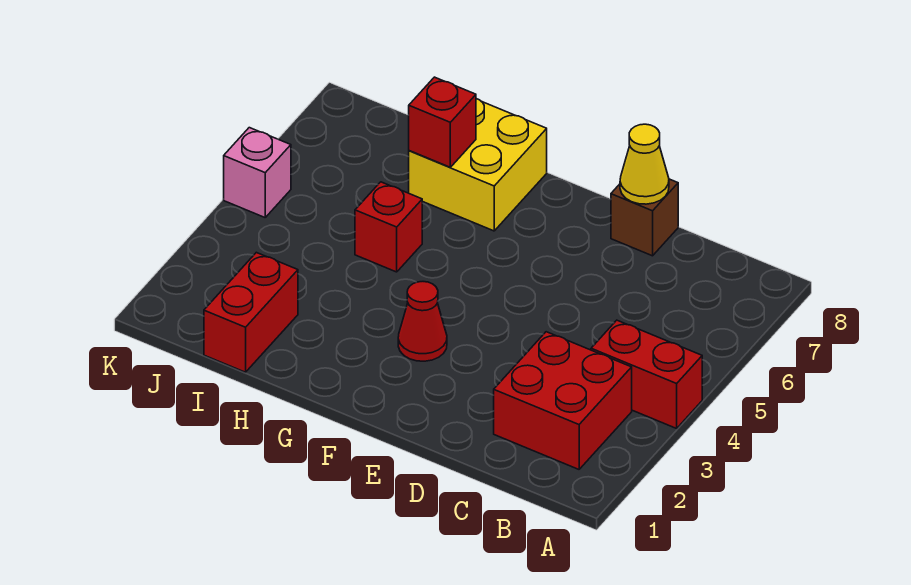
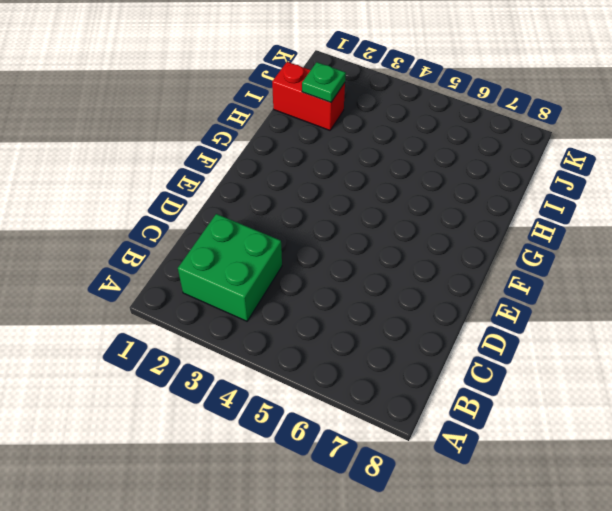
green 2x2 brick [178,214,282,321] -> red 2x2 brick [494,332,632,469]
green 1x1 plate [302,62,346,102] -> none
none -> red 1x2 brick [591,320,702,428]
none -> brown 1x1 brick [611,179,678,256]

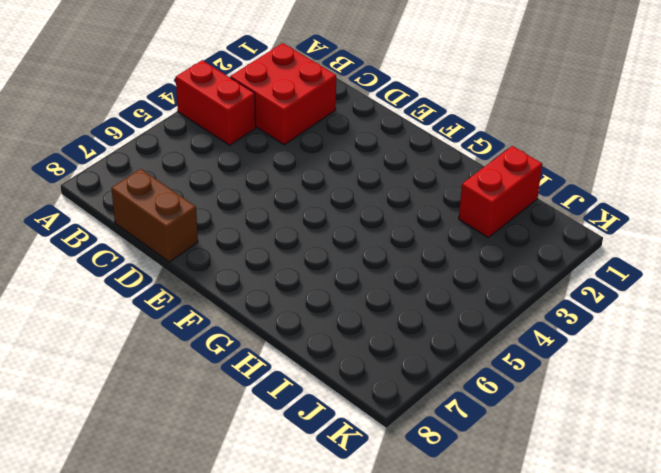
brown 1x2 brick [111,169,198,262] -> brown 1x1 brick [611,179,678,256]
none -> red 1x1 cone [398,282,447,361]
none -> yellow 2x2 brick [409,99,547,231]

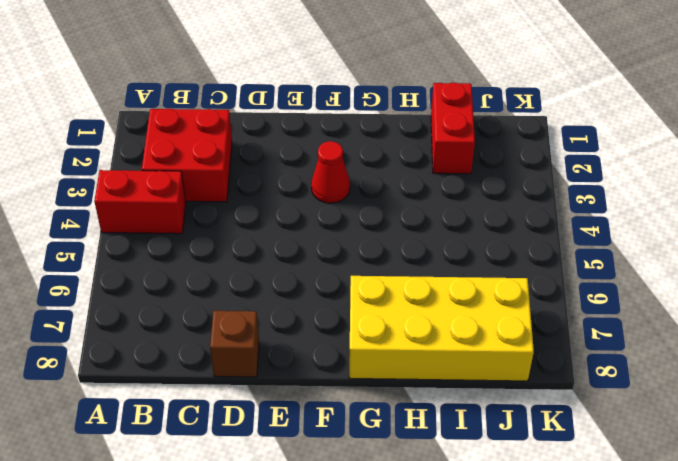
yellow 2x4 brick [349,276,534,381] -> yellow 2x2 brick [409,99,547,231]
none -> red 1x1 brick [355,182,422,272]
none -> pink 1x1 brick [224,128,291,217]

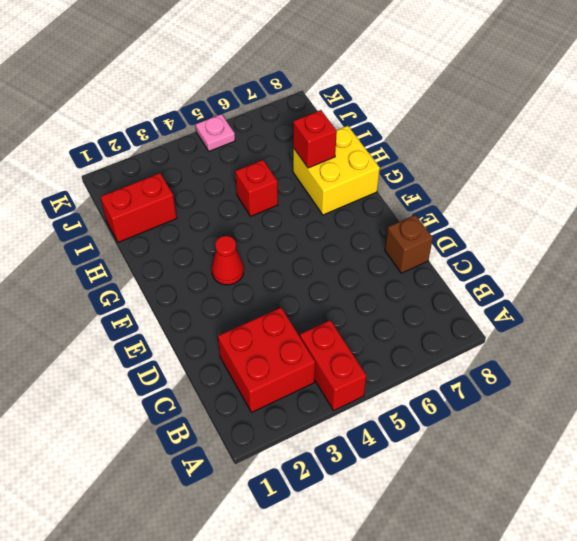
pink 1x1 plate [196,114,235,151] -> pink 1x1 brick [224,128,291,217]
none -> yellow 1x1 cone [620,124,669,204]

